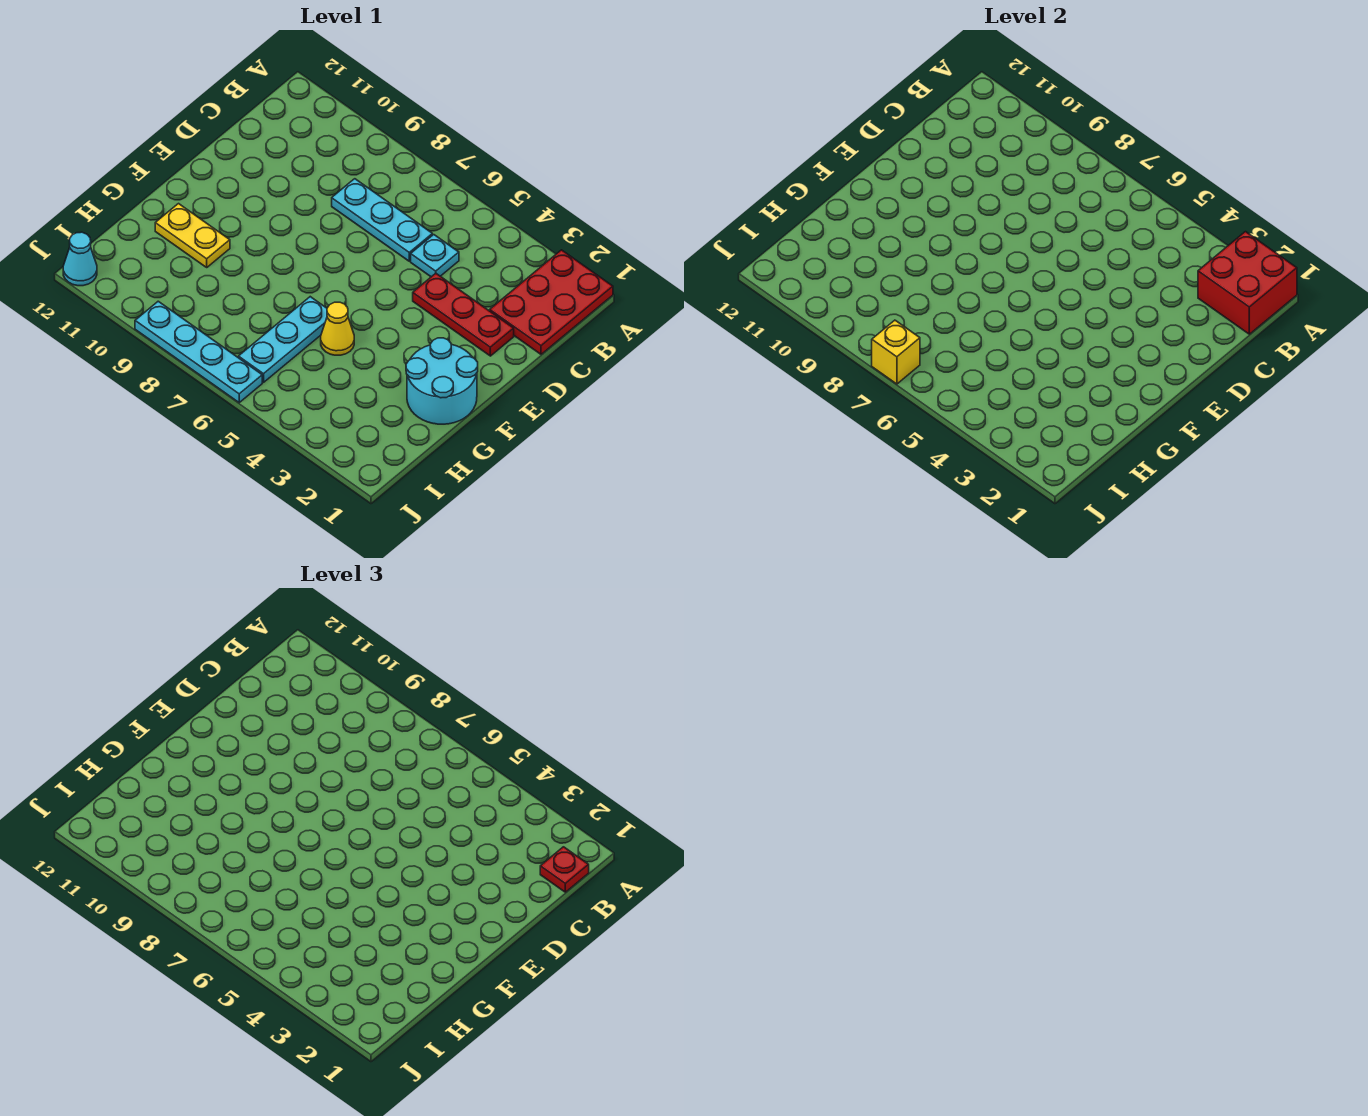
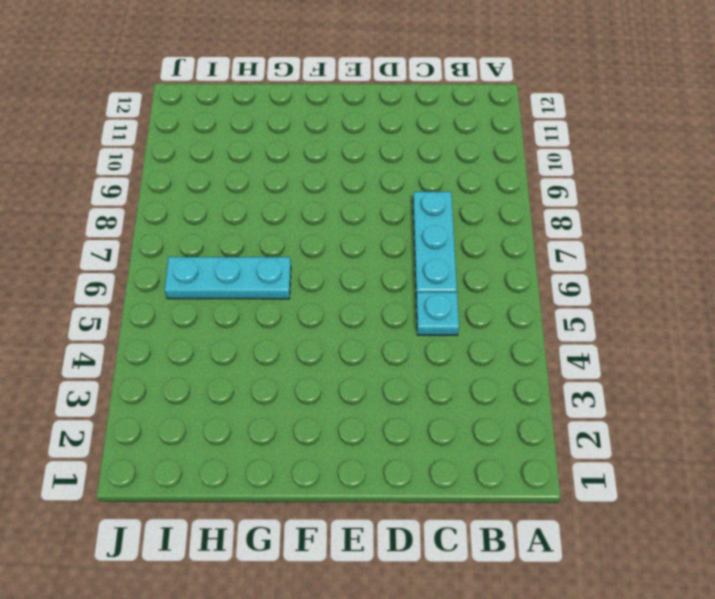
none -> red 2x3 plate [490,250,613,354]
none -> red 1x3 plate [413,273,514,356]
none -> cyan 2x2 round brick [406,338,478,424]

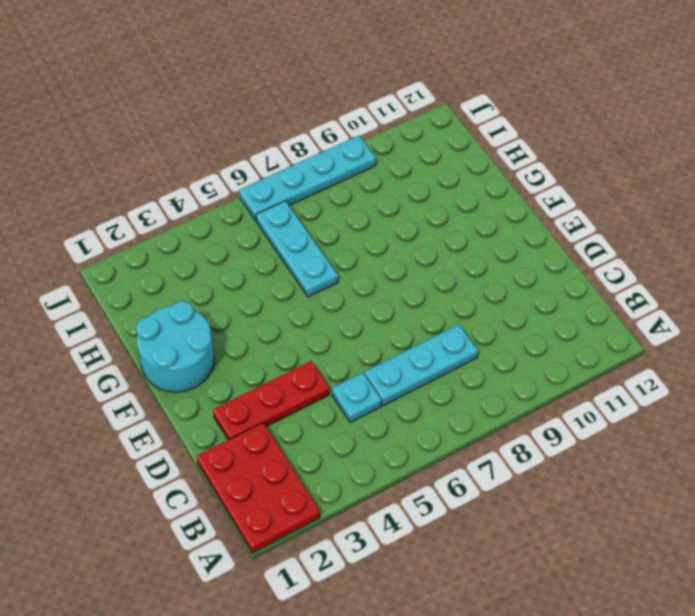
none -> yellow 1x1 cone [321,302,354,355]
none -> yellow 1x2 plate [155,204,230,267]
none -> cyan 1x1 cone [63,232,97,286]

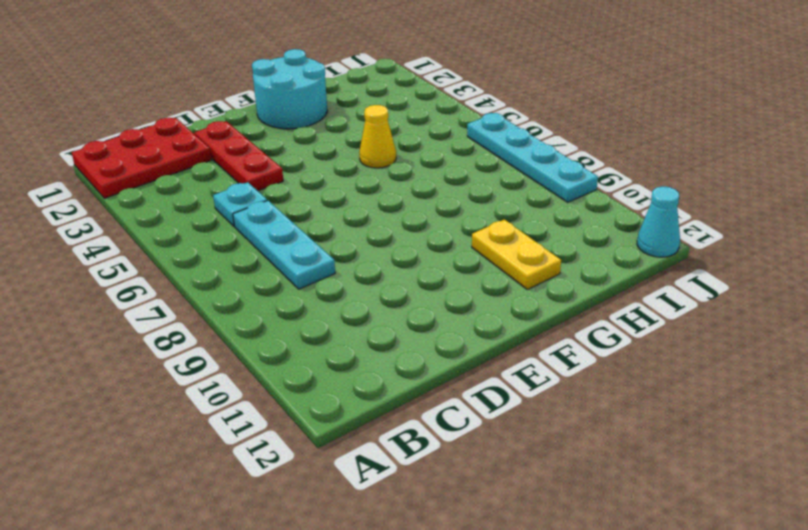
none -> cyan 1x3 plate [238,297,327,382]
none -> red 2x2 brick [1198,232,1297,334]
none -> yellow 1x1 brick [872,320,920,384]

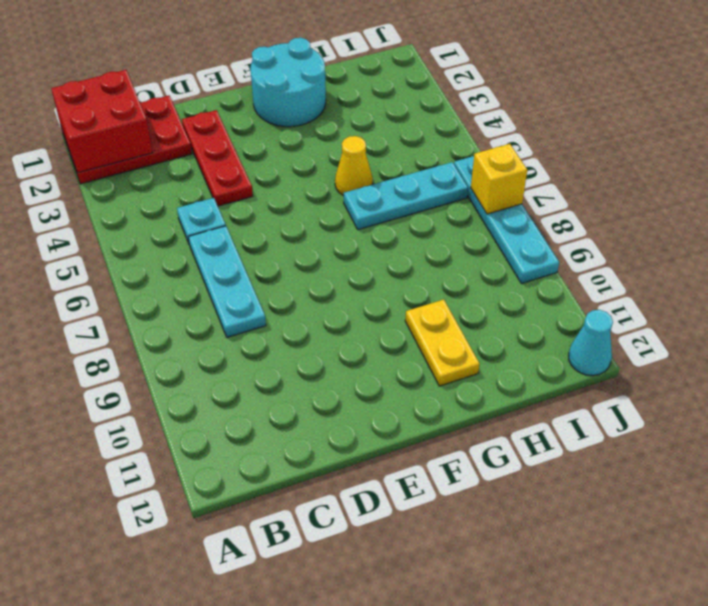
none -> red 1x1 plate [540,847,589,892]

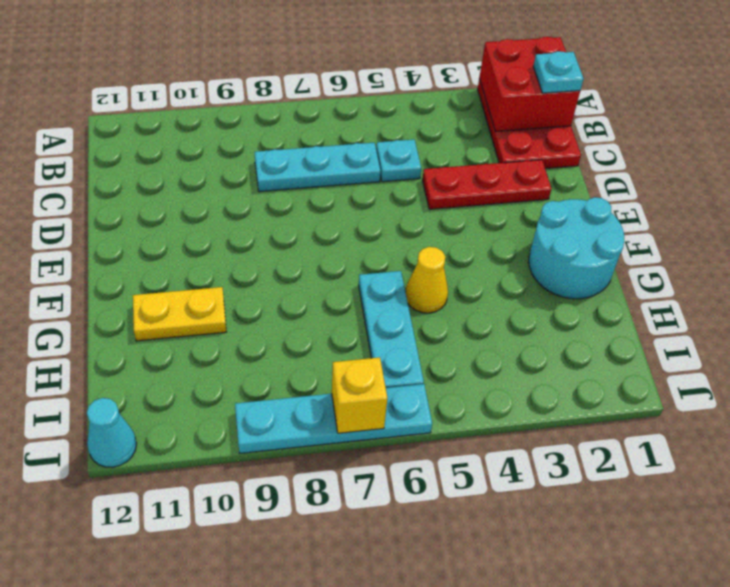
cyan 1x1 plate [533,51,584,93] -> red 1x1 plate [540,847,589,892]

